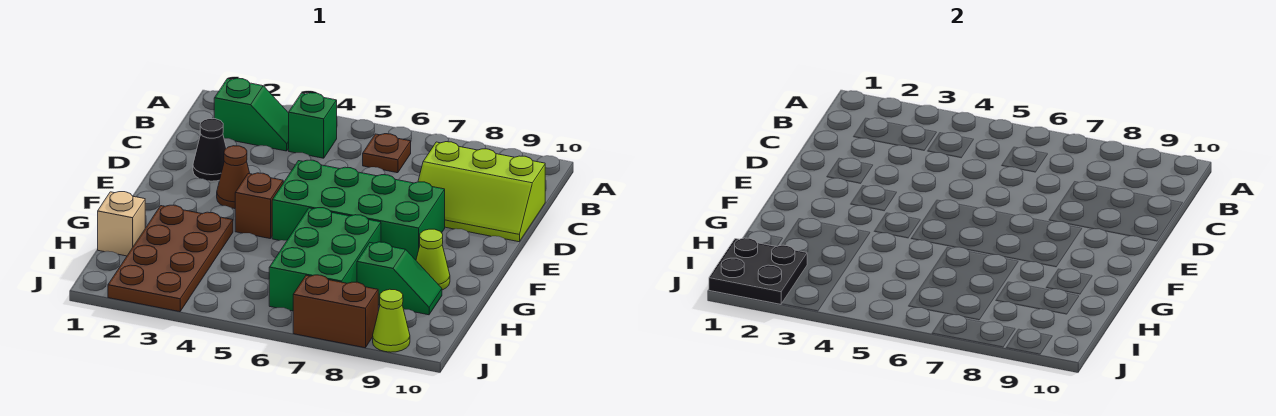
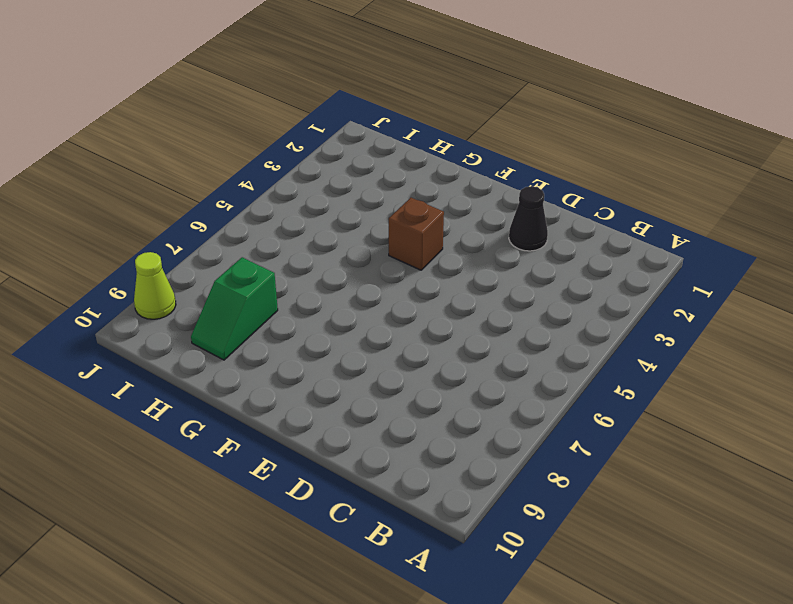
none -> green 1x2 slope [214,78,289,151]
none -> green 1x1 brick [289,93,337,158]
none -> brown 1x1 plate [363,134,411,173]

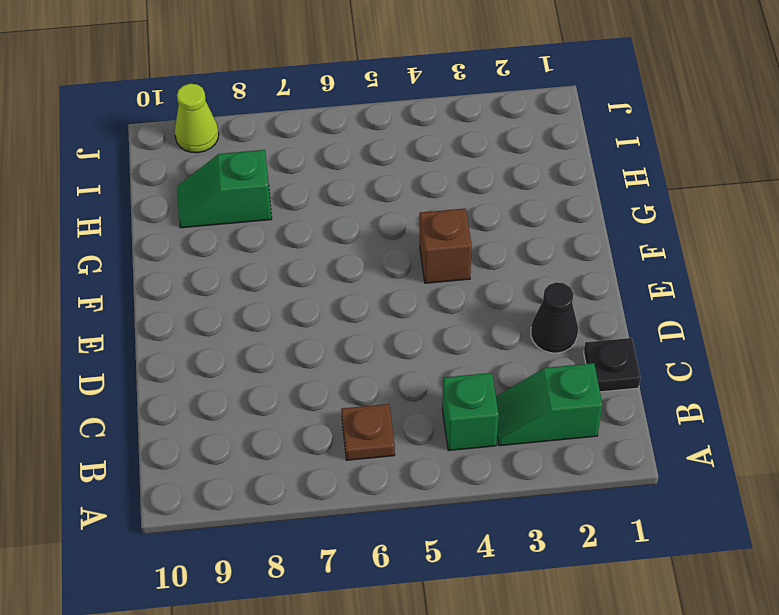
black 1x1 plate [584,338,641,392] -> none
none -> lime 2x3 slope [418,142,545,242]
none -> brown 1x1 cone [217,146,250,209]
none -> green 2x4 brick [272,160,445,260]

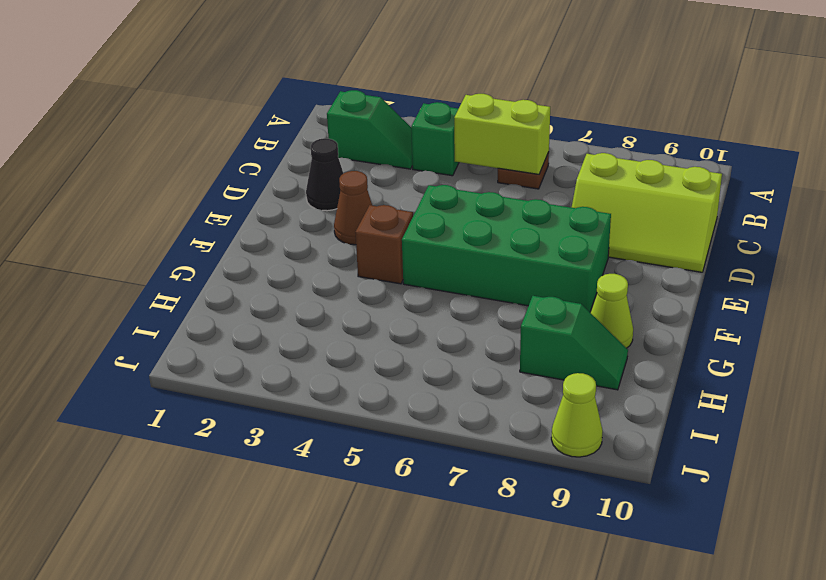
lime 1x2 brick [454,94,550,174] -> none
none -> brown 2x4 plate [108,205,233,312]
none -> green 2x3 brick [269,208,381,311]
none -> tan 1x1 brick [98,192,145,256]

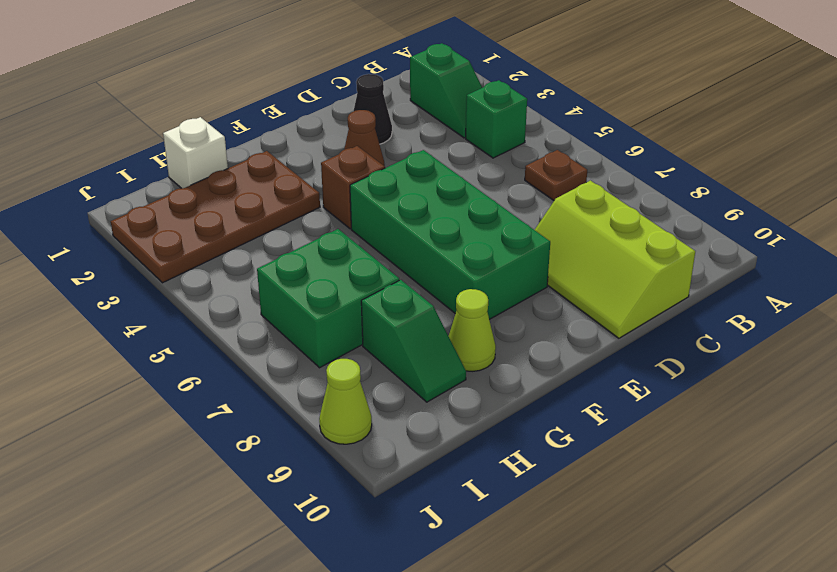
white 1x1 brick [163,117,228,188] -> tan 1x1 brick [98,192,145,256]
green 2x2 brick [257,229,399,368] -> green 2x3 brick [269,208,381,311]
none -> brown 1x2 brick [293,275,378,348]
none -> black 2x2 plate [709,238,807,304]

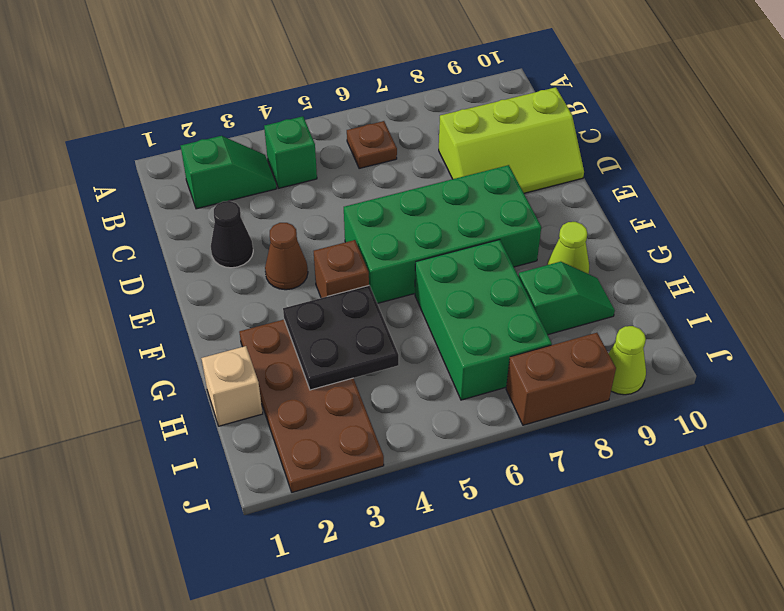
black 2x2 plate [283,285,399,390] -> black 2x2 plate moved to [709,238,807,304]

